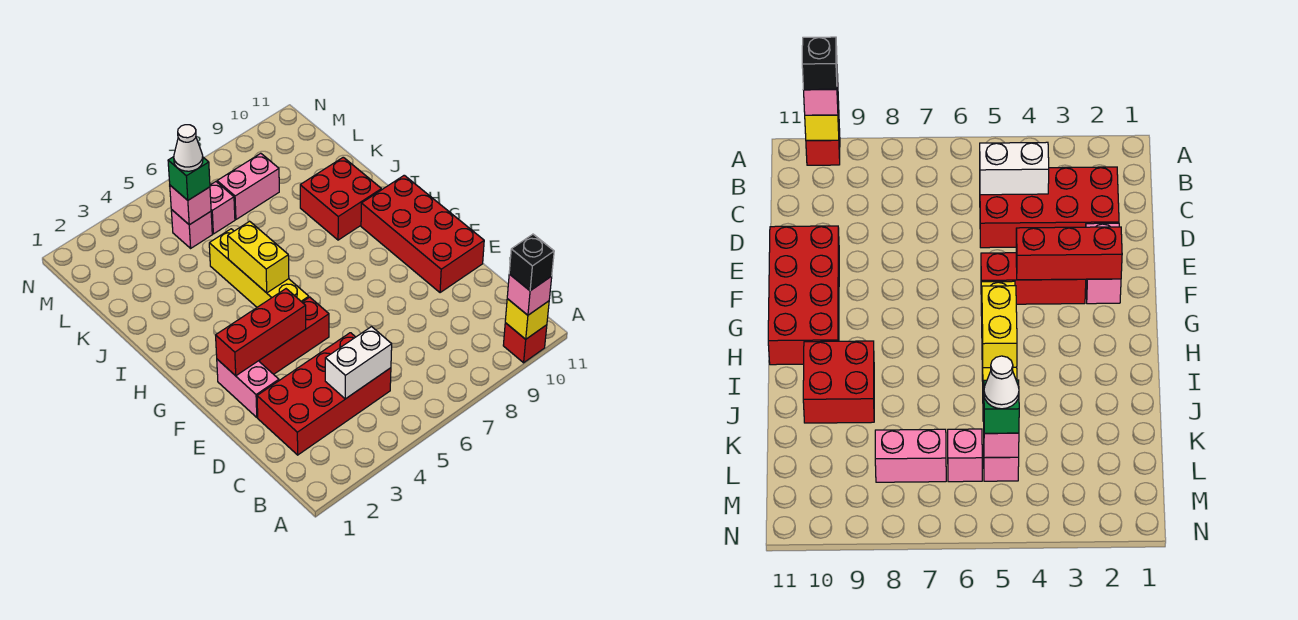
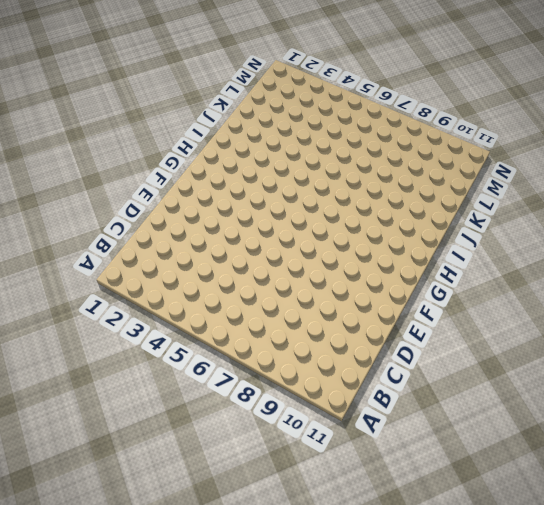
none -> red 1x1 brick [503,323,547,363]
none -> red 2x4 brick [257,333,391,455]
none -> pink 1x2 brick [217,359,279,417]

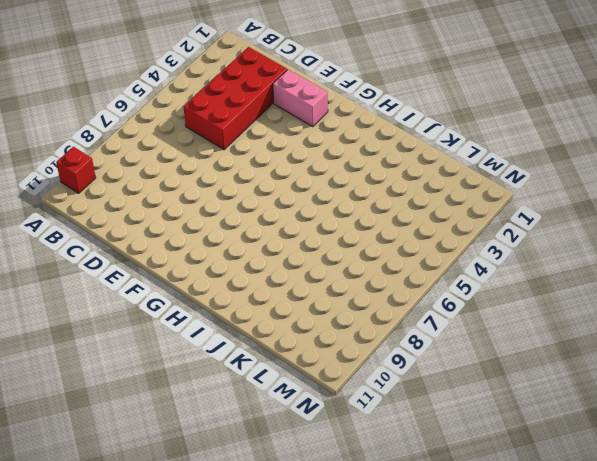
none -> red 2x4 brick [361,175,484,293]
none -> red 1x3 brick [259,297,329,374]
none -> yellow 1x4 brick [209,229,309,307]

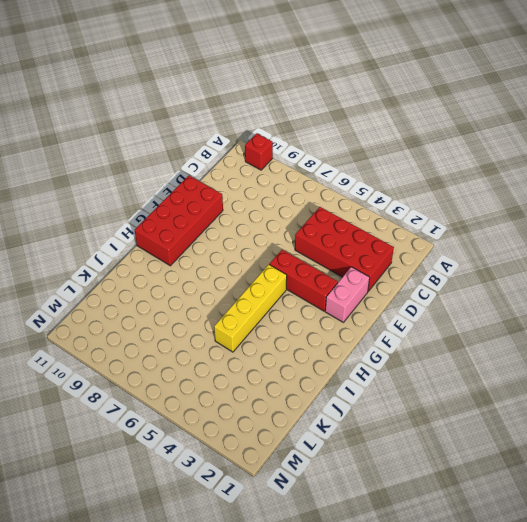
none -> red 2x2 brick [300,157,381,240]
none -> pink 1x1 brick [171,209,212,248]
none -> pink 1x1 brick [210,182,235,234]

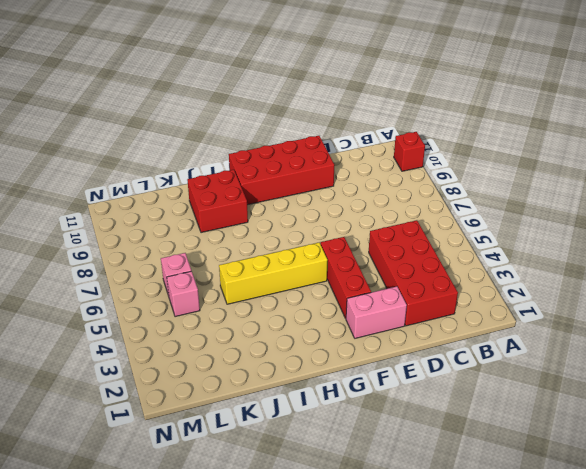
none -> pink 1x2 brick [217,153,279,219]
none -> yellow 1x1 brick [505,299,549,339]
none -> white 1x2 brick [325,327,392,399]

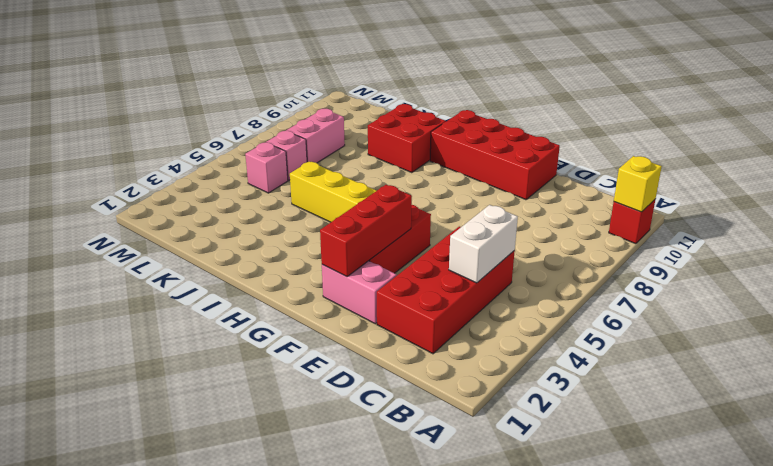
none -> yellow 1x2 brick [228,221,289,293]
none -> pink 1x1 brick [170,185,211,225]
none -> pink 1x1 brick [507,274,552,315]

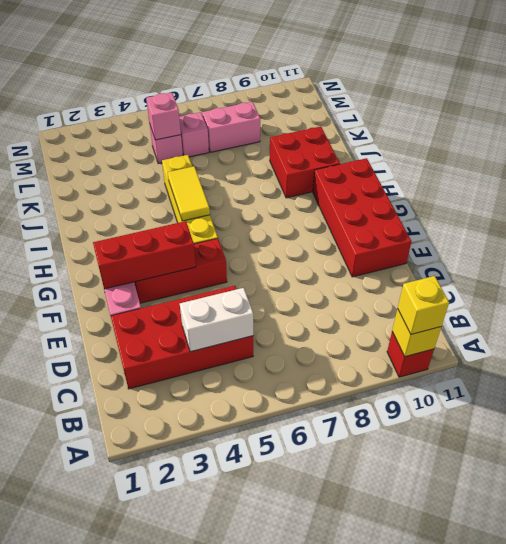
yellow 1x1 brick [398,276,449,334] -> pink 1x1 brick [507,274,552,315]
yellow 1x2 tile [168,166,210,221] -> yellow 1x2 brick [228,221,289,293]
none -> green 1x1 brick [168,157,210,200]
none -> black 1x1 brick [509,234,554,291]
none -> white 1x1 cone [174,125,203,171]

